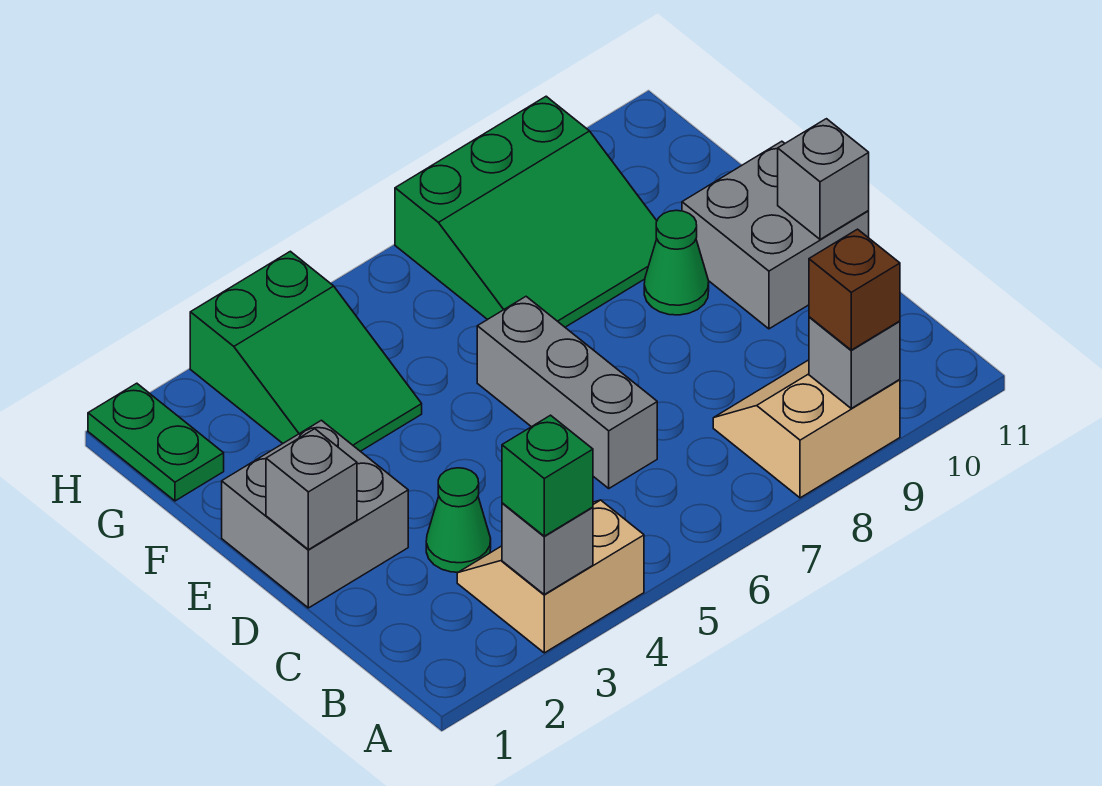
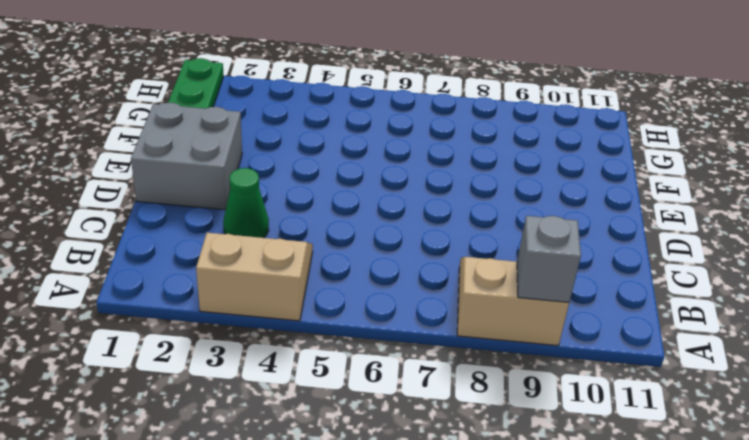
none -> grey 1x3 brick [477,297,657,488]
none -> grey 2x2 brick [682,141,869,329]
none -> green 1x1 cone [644,210,709,315]

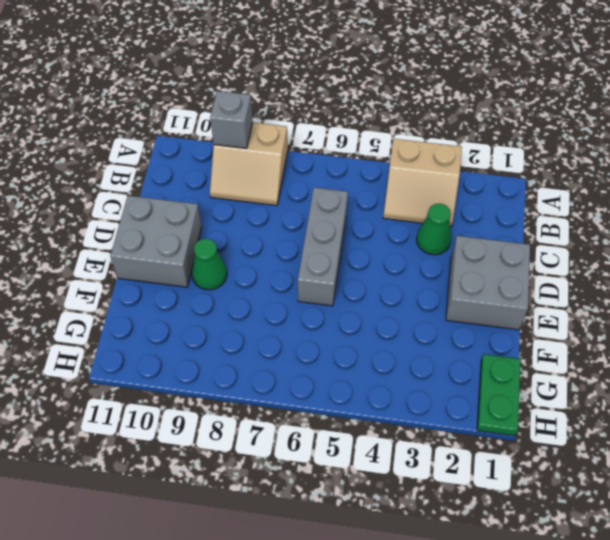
none -> green 2x3 slope [190,251,422,451]
none -> green 3x3 slope [395,96,657,327]
none -> grey 1x1 brick [502,503,593,594]

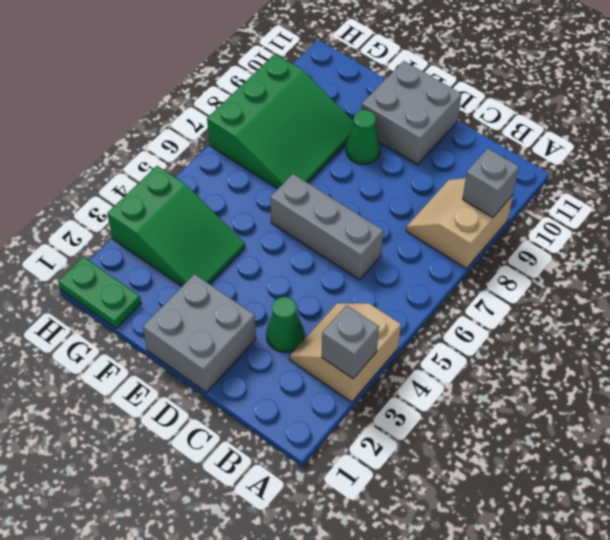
none -> grey 1x1 brick [266,429,357,550]
none -> grey 1x1 brick [778,119,869,239]
none -> green 1x1 brick [502,415,593,536]

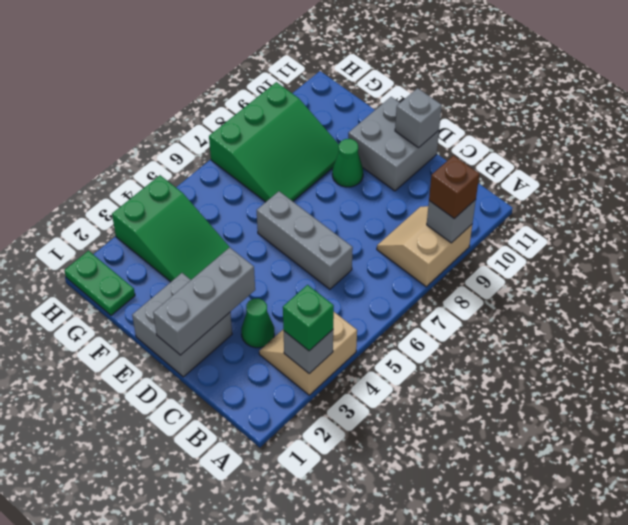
grey 1x3 brick [153,247,255,355] -> grey 1x1 brick [266,429,357,550]

